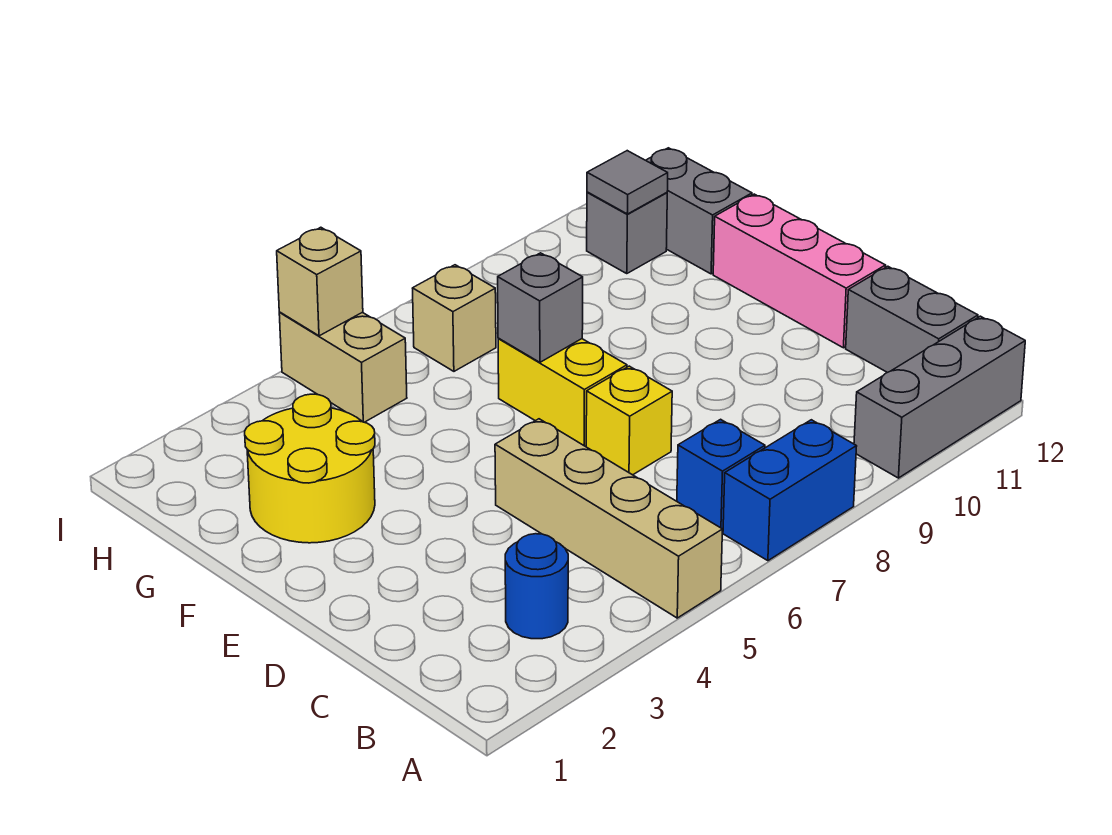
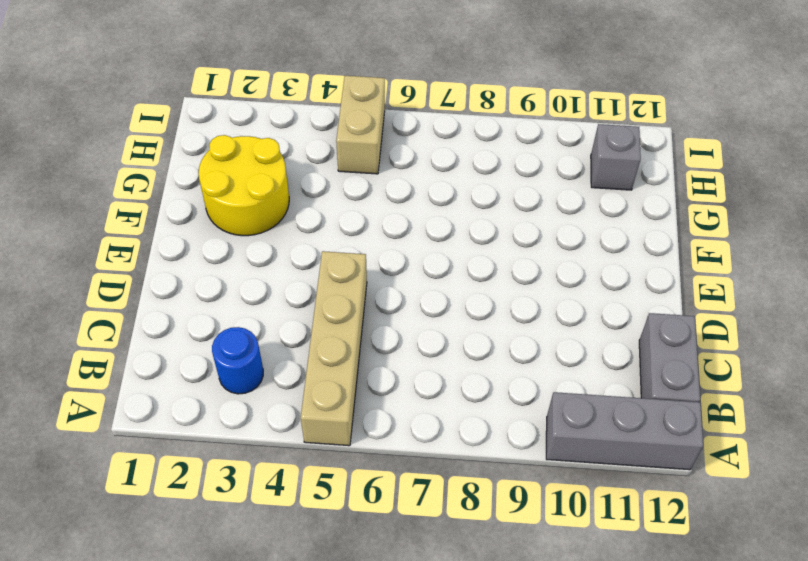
none -> blue 1x2 brick [723,420,857,561]
none -> blue 1x1 brick [677,419,765,532]
none -> yellow 1x1 brick [586,366,672,475]

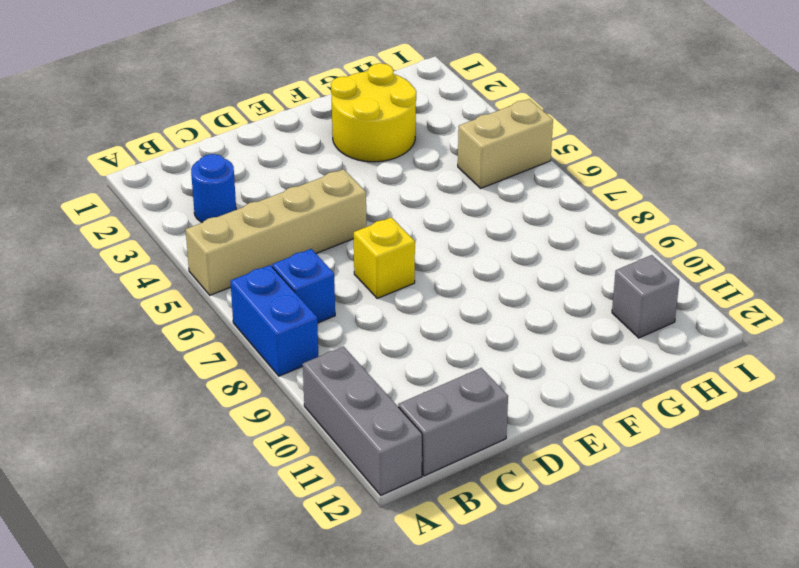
none -> pink 1x3 brick [713,194,886,348]
none -> yellow 1x2 brick [498,339,627,447]
none -> grey 1x2 brick [646,148,752,274]

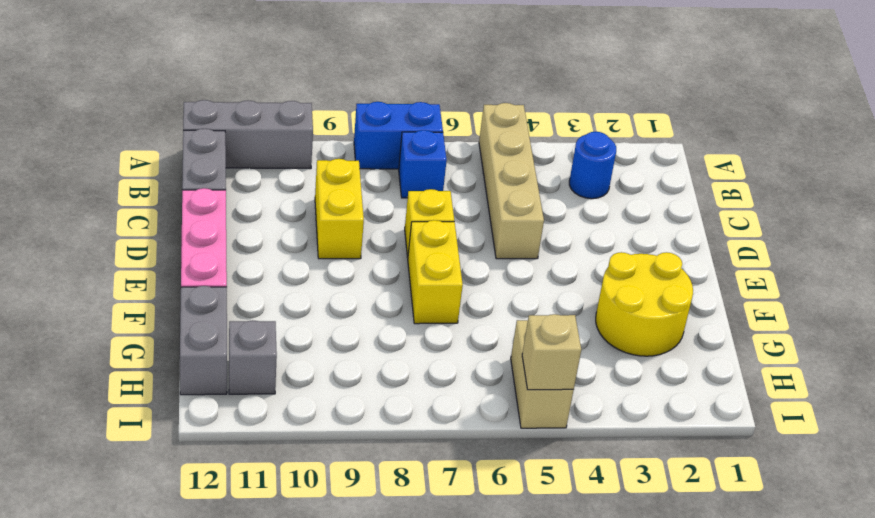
yellow 1x2 brick [315,159,364,259] -> none
none -> tan 1x1 brick [413,265,496,371]
none -> grey 1x1 brick [498,253,583,362]
none -> grey 1x1 tile [587,151,668,214]

